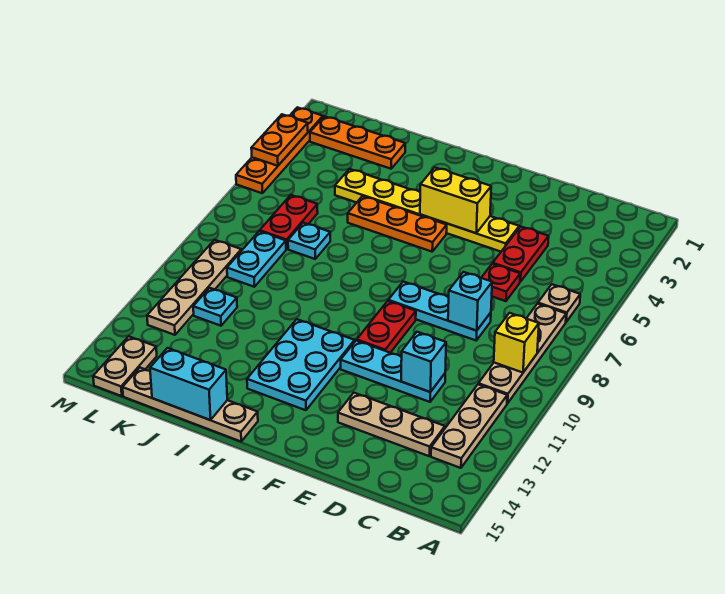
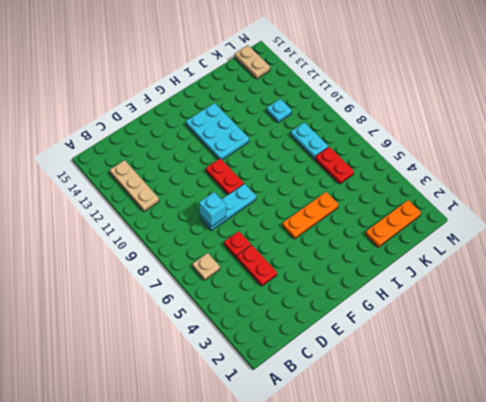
none -> tan 1x4 plate [478,304,566,404]
none -> tan 1x3 plate [338,393,445,456]
none -> cyan 1x3 plate [341,340,445,402]

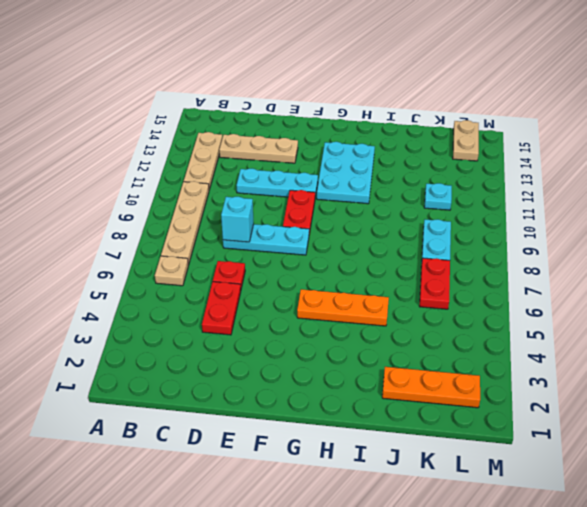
none -> yellow 1x6 plate [335,169,519,252]
none -> tan 1x4 plate [123,368,258,441]
none -> cyan 1x1 plate [288,223,330,259]

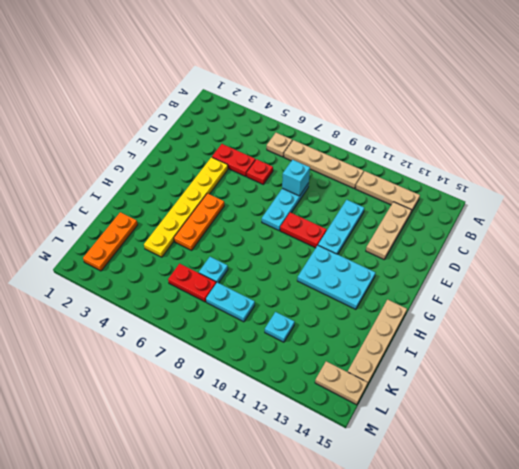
none -> tan 1x4 plate [147,240,241,335]
none -> orange 1x4 plate [236,107,323,193]
none -> yellow 1x1 brick [494,313,539,373]

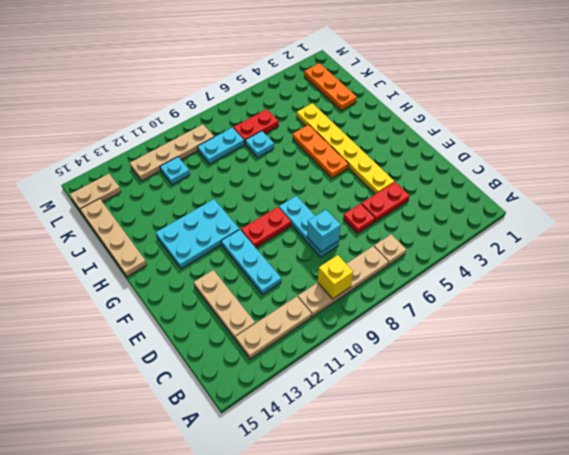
none -> orange 1x4 plate [236,107,323,193]
none -> cyan 1x1 brick [401,332,446,392]
none -> yellow 1x2 brick [420,167,491,233]

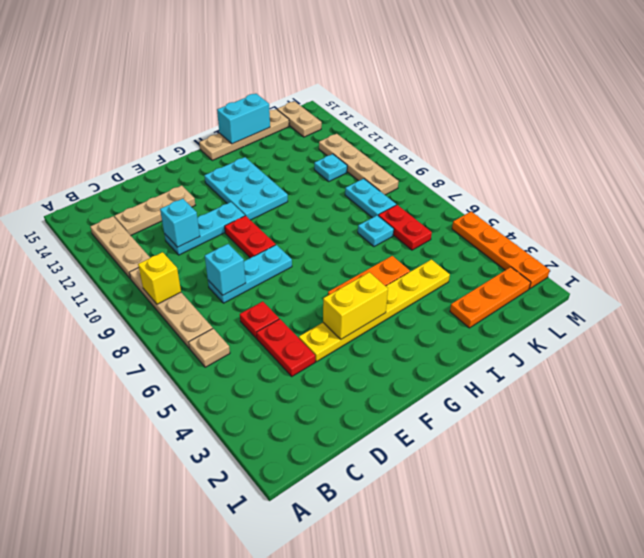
none -> orange 1x2 plate [251,114,308,166]

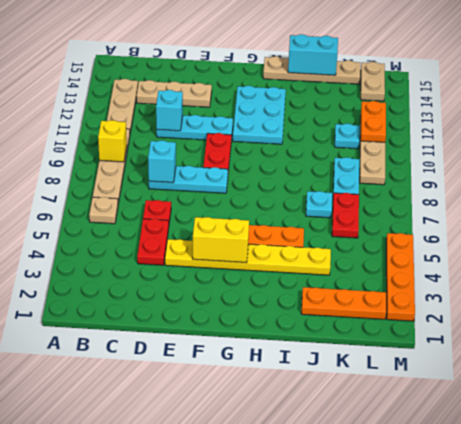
orange 1x2 plate [361,101,386,142] -> orange 1x2 plate moved to [251,114,308,166]

